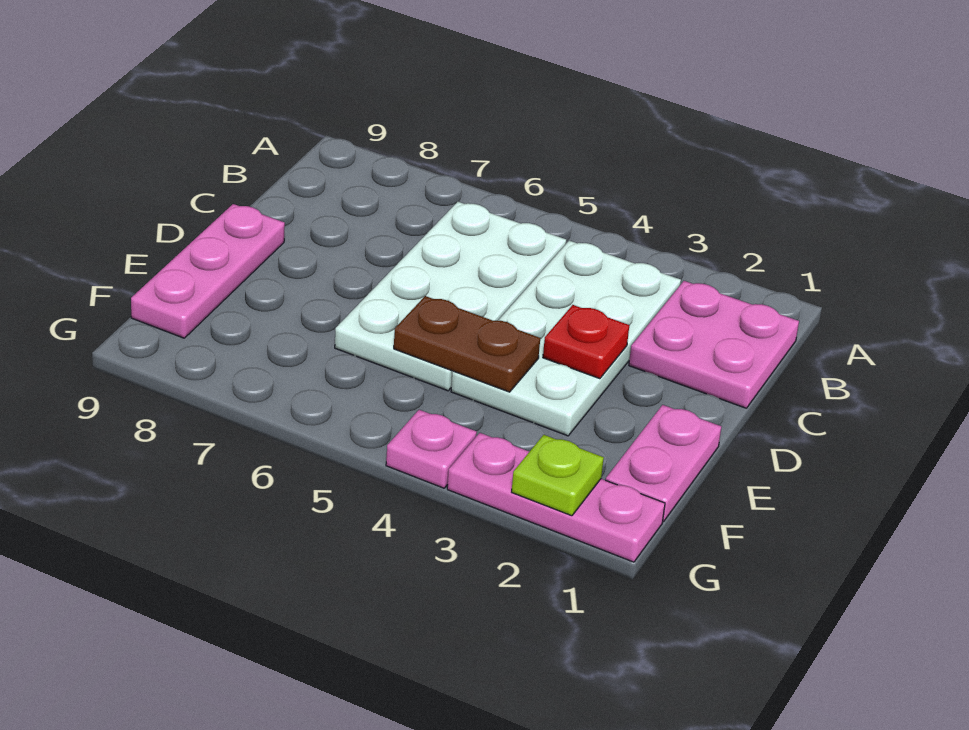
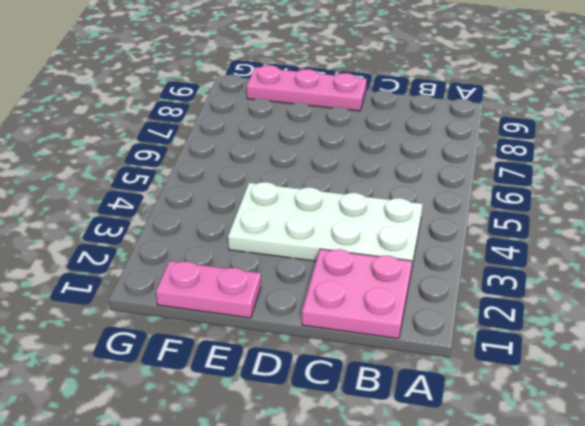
none -> white 2x4 plate [335,202,566,391]
none -> pink 1x3 plate [447,433,665,562]

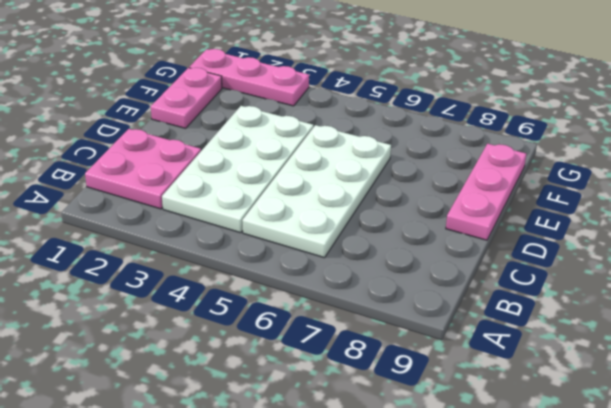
none -> pink 1x1 plate [386,410,477,488]
none -> red 1x1 plate [543,305,629,379]

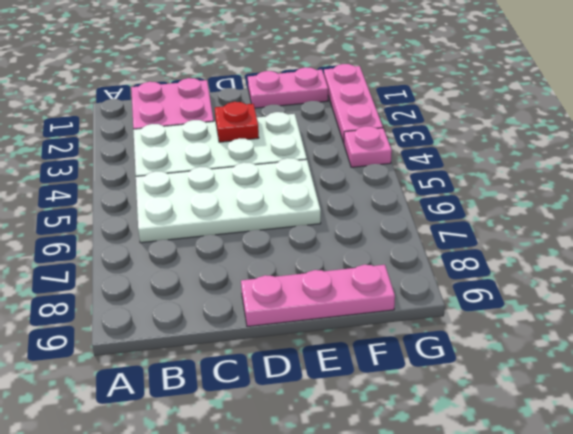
none -> brown 1x2 plate [394,296,540,392]
none -> lime 1x1 plate [512,435,604,516]

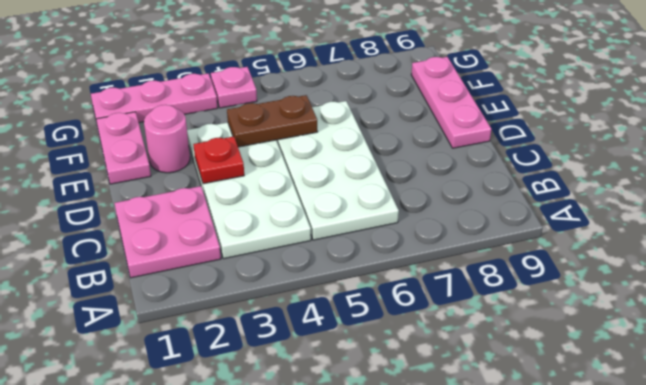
pink 1x1 round brick [144,105,190,173] -> none
none -> lime 1x1 plate [512,435,604,516]

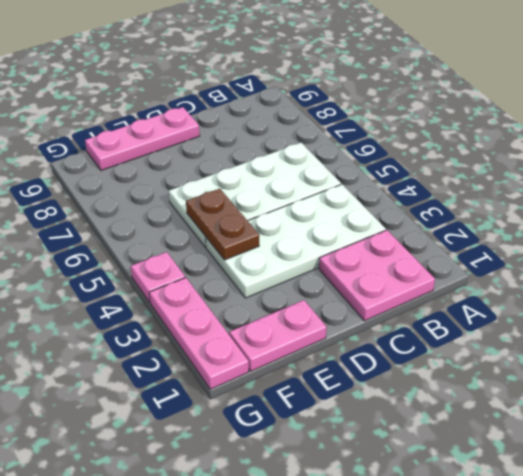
none -> red 1x1 plate [543,305,629,379]
none -> lime 1x1 plate [512,435,604,516]

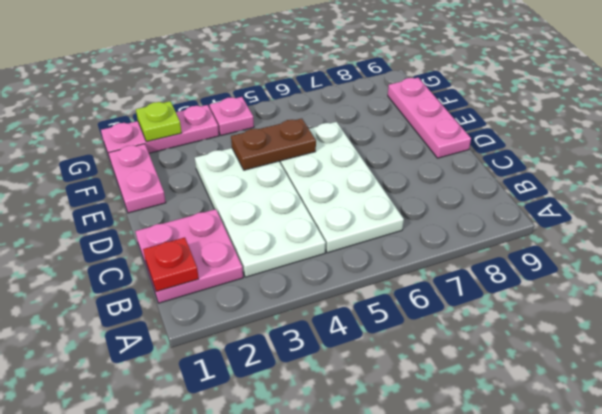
red 1x1 plate [143,237,199,292] -> red 1x1 plate moved to [543,305,629,379]

